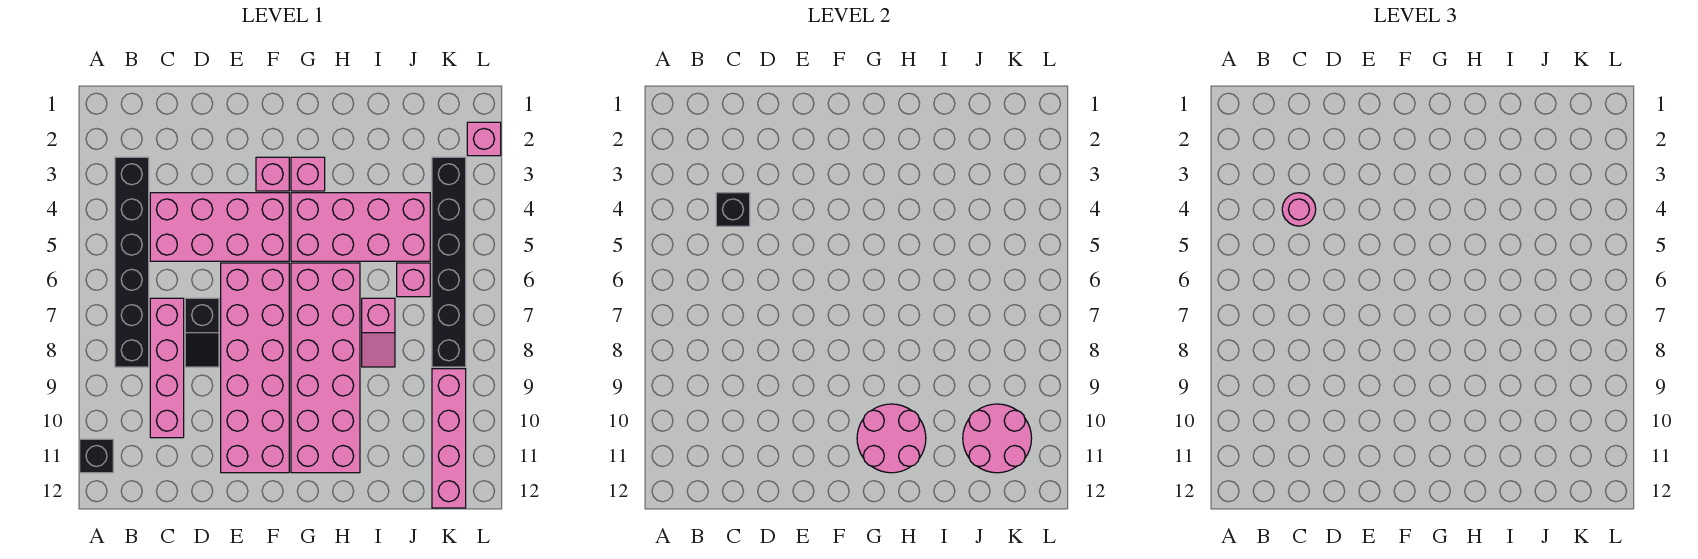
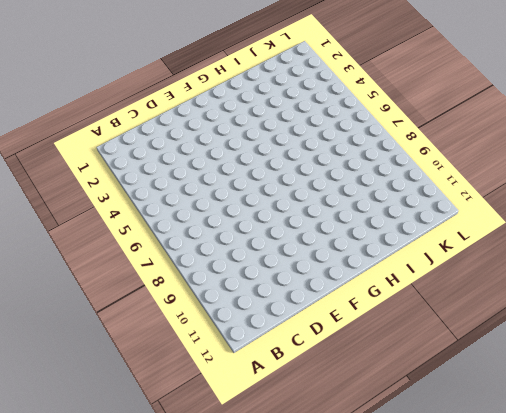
none -> black 1x1 brick [80,439,113,473]
none -> black 1x6 brick [115,157,149,367]
none -> pink 2x4 brick [150,193,289,261]

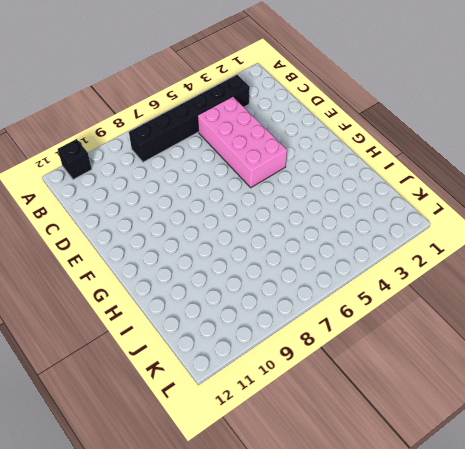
none -> pink 1x4 brick [150,298,184,438]
none -> black 1x2 slope [185,298,219,367]
none -> pink 2x6 brick [221,263,289,473]

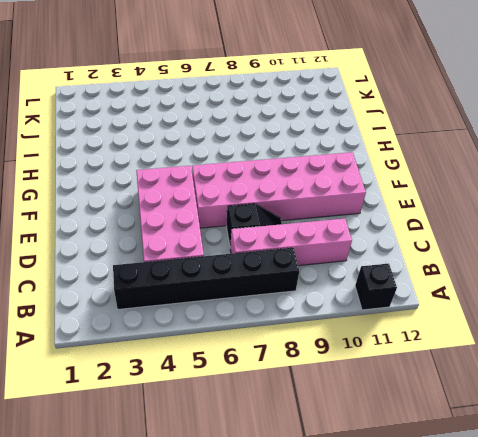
none -> pink 1x1 brick [256,157,289,191]
none -> pink 1x1 brick [291,157,325,191]
none -> pink 2x4 brick [291,193,430,261]

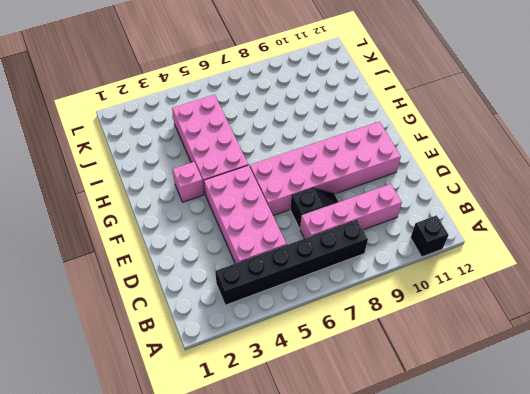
none -> pink 1x1 brick [256,157,289,191]
none -> pink 2x6 brick [291,263,360,473]
none -> pink 1x2 slope [362,298,395,367]

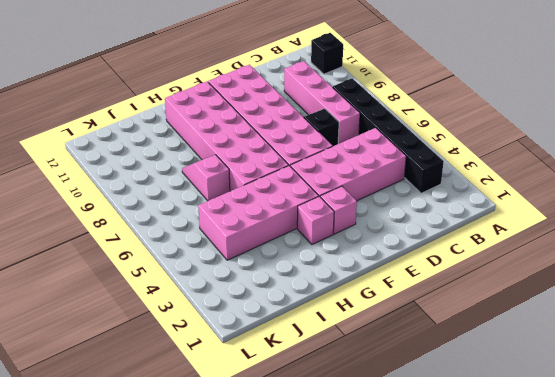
none -> pink 1x1 brick [397,263,430,297]
none -> black 1x6 brick [432,157,466,367]
none -> pink 1x4 brick [432,369,466,508]

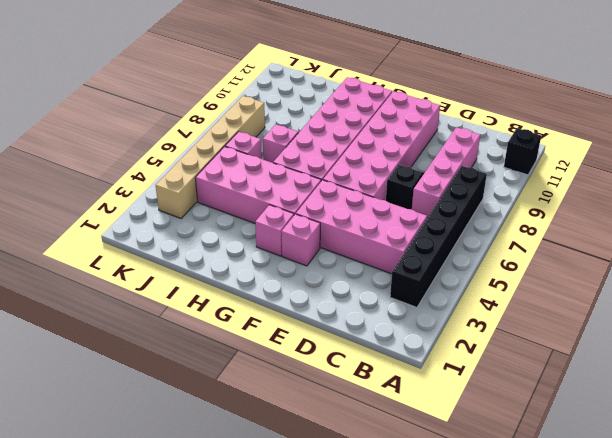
tan 1x6 brick [156,96,265,218] -> black 1x6 brick [432,157,466,367]
none -> pink 1x4 brick [432,369,466,508]
none -> pink 1x1 brick [467,122,501,156]
none -> black 1x1 brick [716,193,750,226]

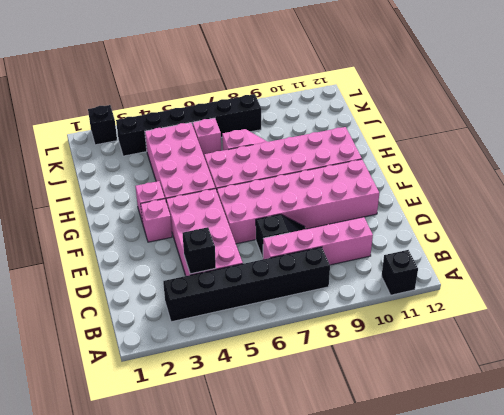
black 1x1 brick [88,105,117,145] -> pink 1x1 brick [467,122,501,156]
none -> pink 1x4 brick [432,369,466,508]
none -> pink 2x2 round brick [857,404,926,473]
none -> pink 2x2 round brick [963,404,1032,473]

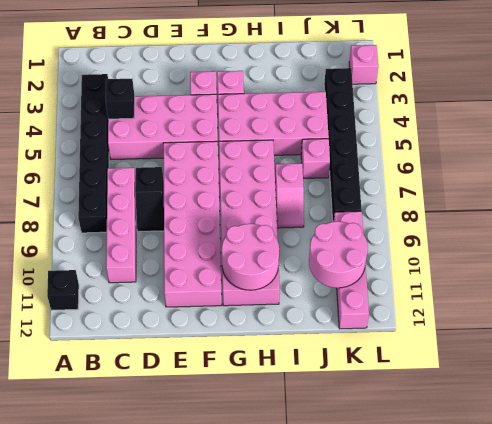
none -> pink 1x1 round brick [1282,193,1316,226]

